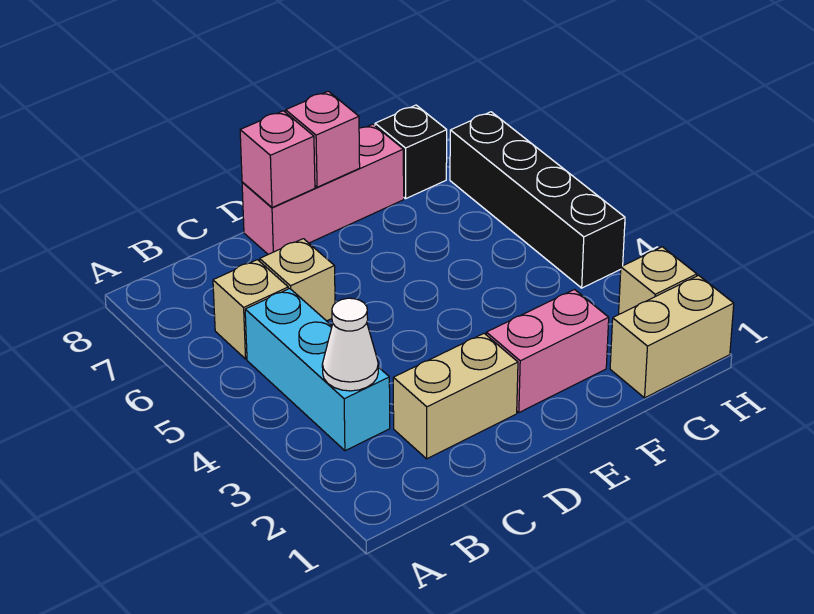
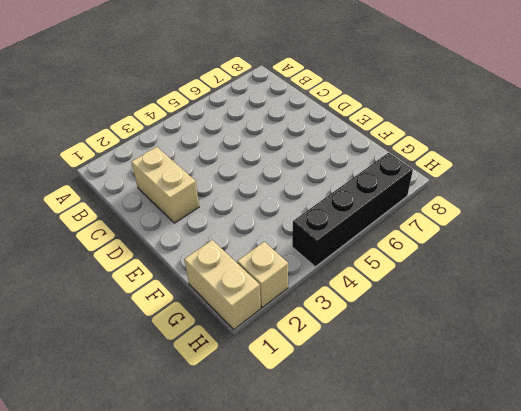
none -> cyan 1x3 brick [245,289,390,451]
none -> tan 1x1 brick [213,260,288,359]
none -> tan 1x1 brick [260,239,335,321]

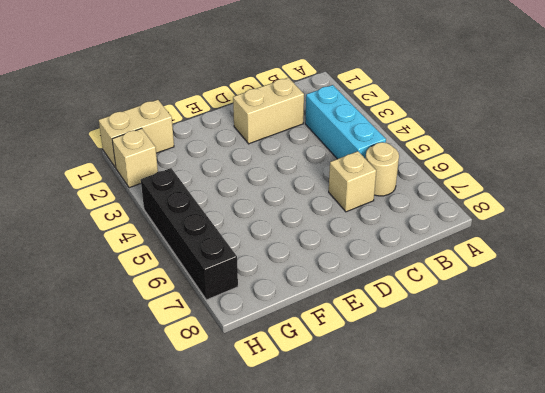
tan 1x1 round brick [365,142,399,196] -> tan 1x1 brick [213,260,288,359]
none -> pink 1x3 brick [242,124,404,254]
none -> pink 1x2 brick [486,290,609,413]
none -> black 1x1 brick [375,105,447,199]

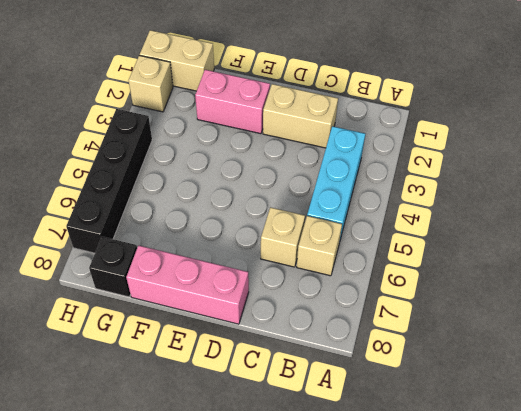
none -> white 1x1 cone [322,298,378,391]
none -> pink 1x1 brick [240,111,315,208]
none -> pink 1x1 brick [286,91,360,187]

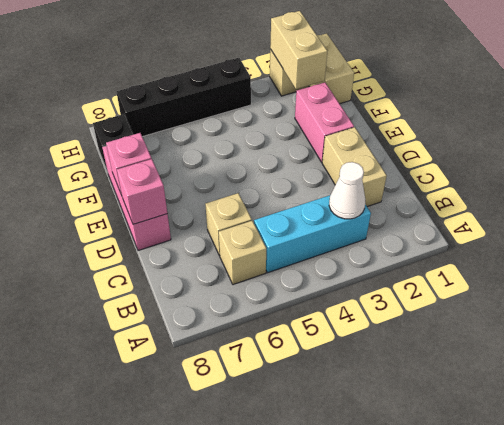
tan 1x2 brick [270,11,327,89] -> none

